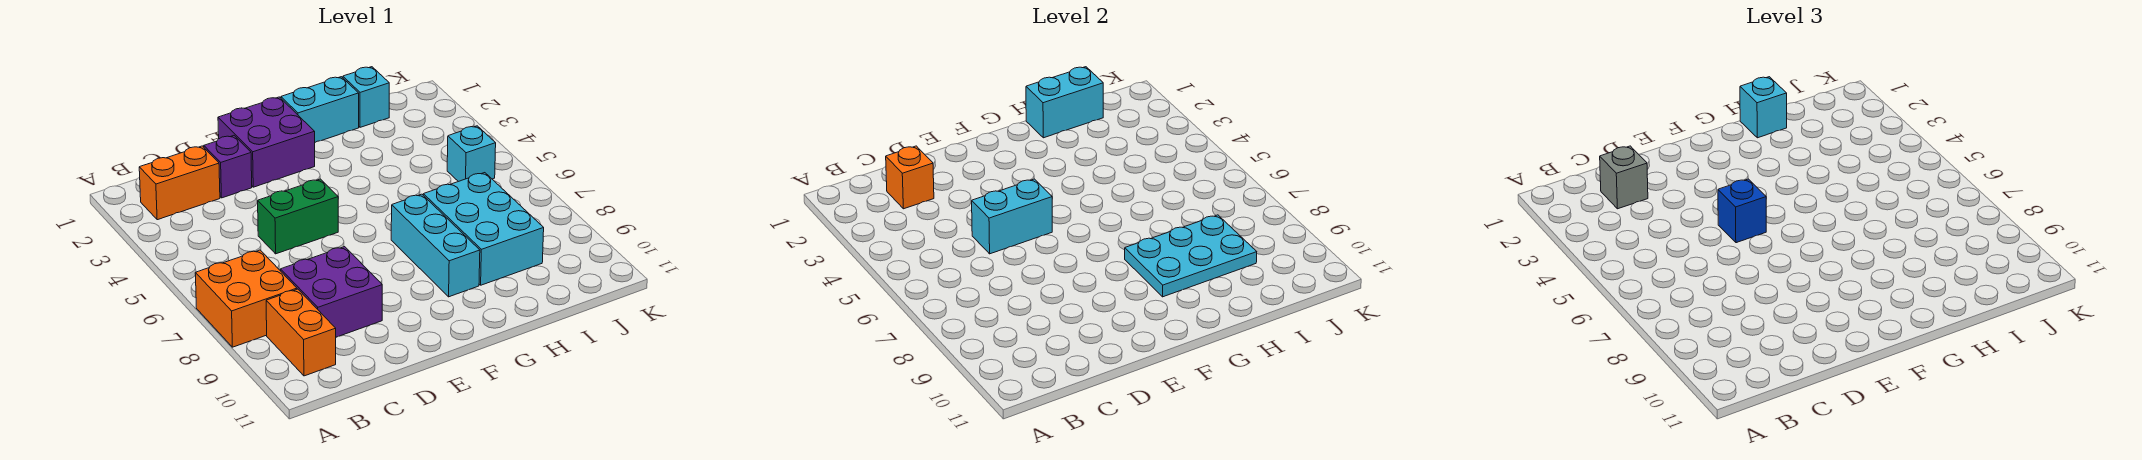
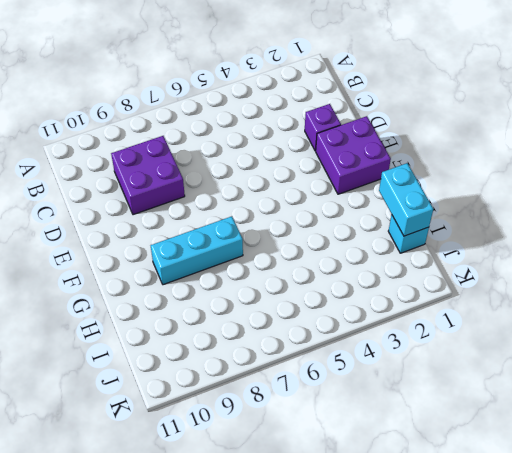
none -> orange 2x2 brick [195,250,297,347]
none -> orange 1x2 brick [139,146,220,220]
none -> orange 1x2 brick [266,289,336,376]

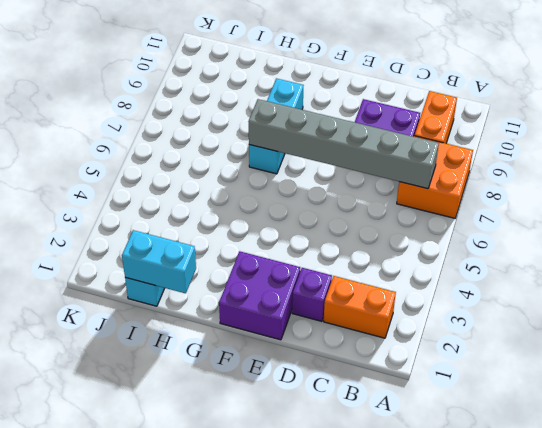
grey 1x6 brick [248,99,439,189] -> none
none -> green 1x2 brick [258,179,338,254]
none -> cyan 1x2 brick [281,77,359,142]
none -> cyan 2x3 brick [423,173,544,285]

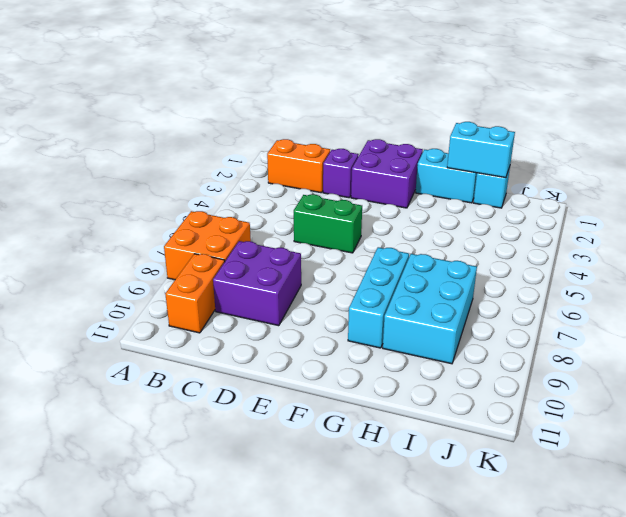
none -> cyan 1x1 brick [447,126,496,182]
none -> orange 1x1 brick [886,146,934,209]
none -> cyan 1x2 brick [972,179,1052,254]

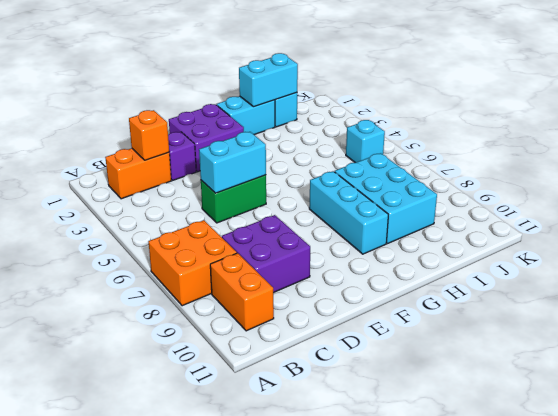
none -> cyan 2x3 plate [1125,215,1257,297]
none -> grey 1x1 brick [1600,146,1648,209]
none -> blue 1x1 brick [1718,179,1766,243]

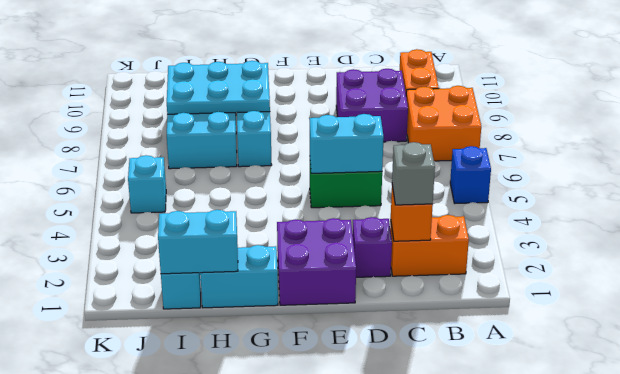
blue 1x1 brick [450,146,491,203] -> blue 1x1 brick moved to [1718,179,1766,243]
none -> cyan 1x1 brick [1740,77,1787,138]

